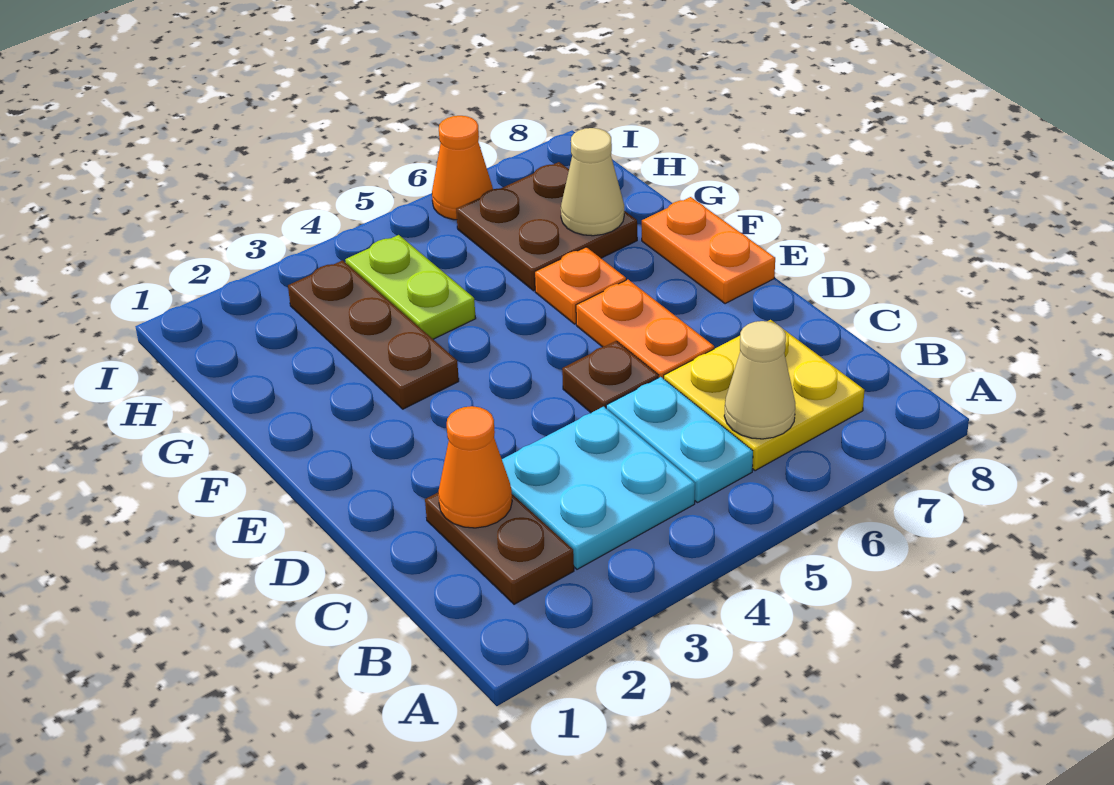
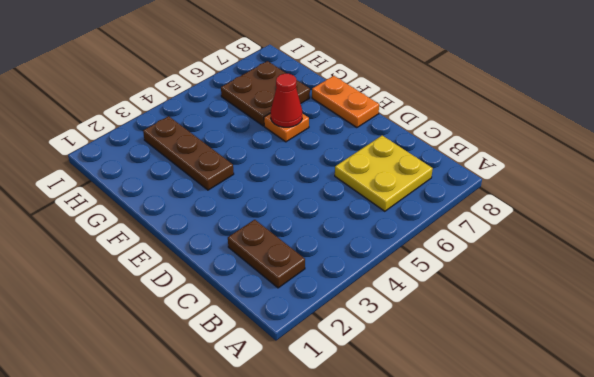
red 1x1 cone [271,74,302,127] -> none
none -> cyan 2x2 plate [502,407,695,569]
none -> cyan 1x2 plate [606,377,753,503]
none -> brown 1x1 plate [562,341,659,413]

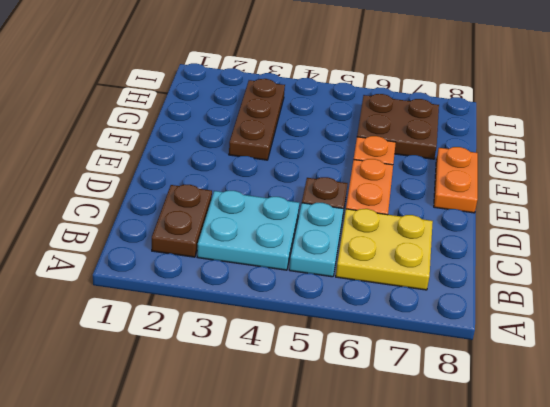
none -> lime 1x2 plate [345,235,476,339]
none -> orange 1x1 cone [432,116,493,220]
none -> tan 1x1 cone [724,321,795,439]

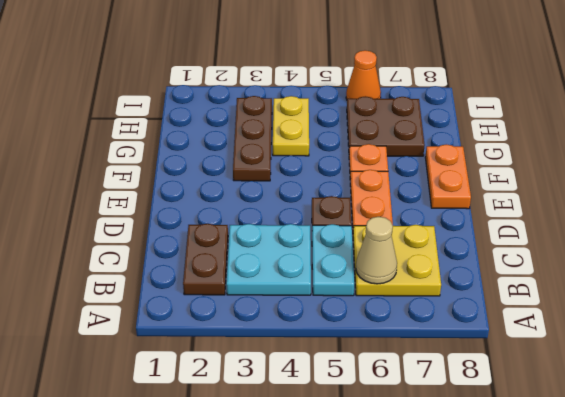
yellow 1x2 plate [273,96,309,156] -> lime 1x2 plate [345,235,476,339]
none -> orange 1x1 cone [438,406,512,528]
none -> tan 1x1 cone [561,128,624,236]

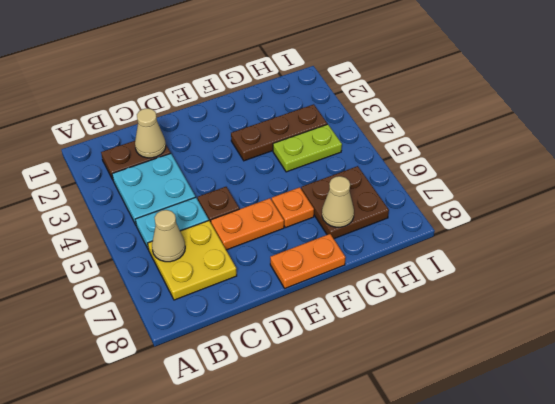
tan 1x1 cone [135,108,166,158] -> orange 1x1 cone [438,406,512,528]
none -> orange 1x1 cone [432,116,493,220]

